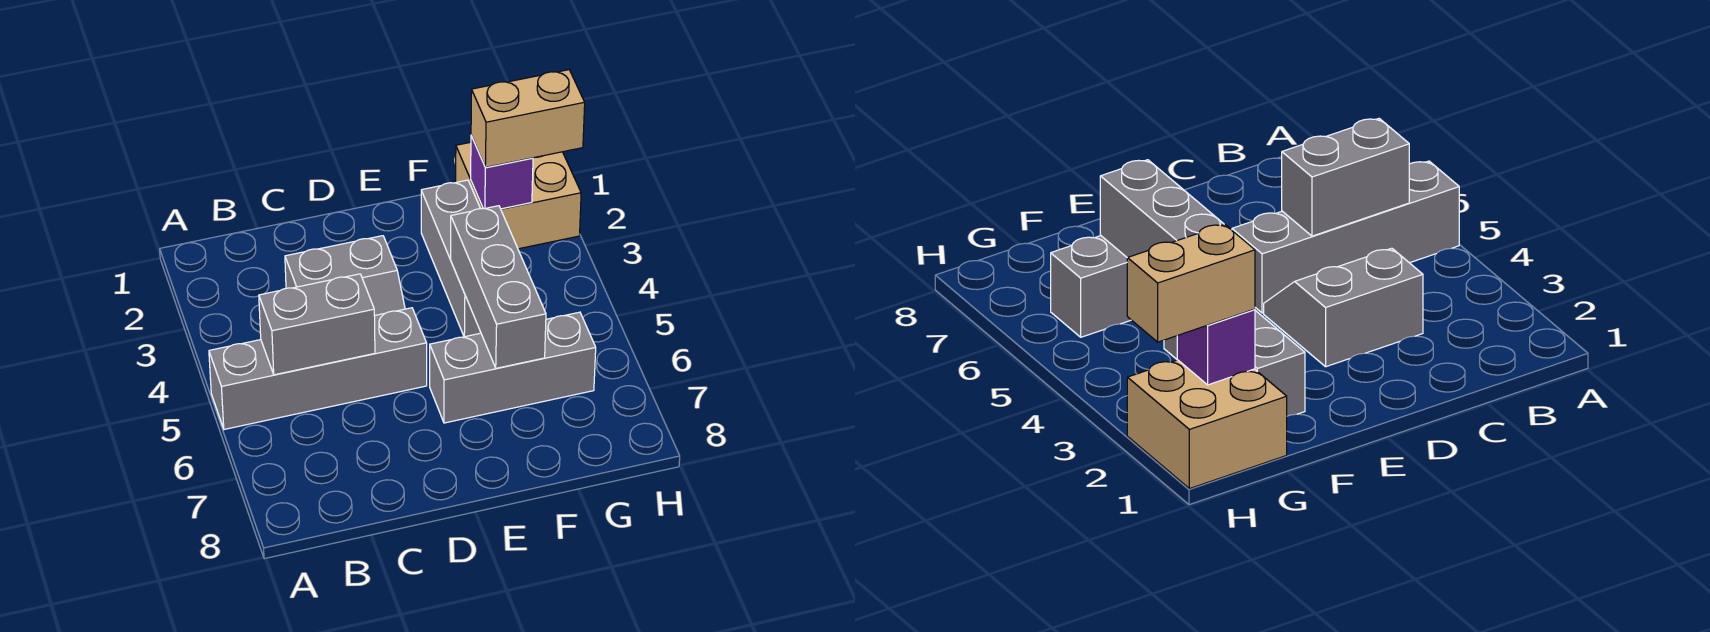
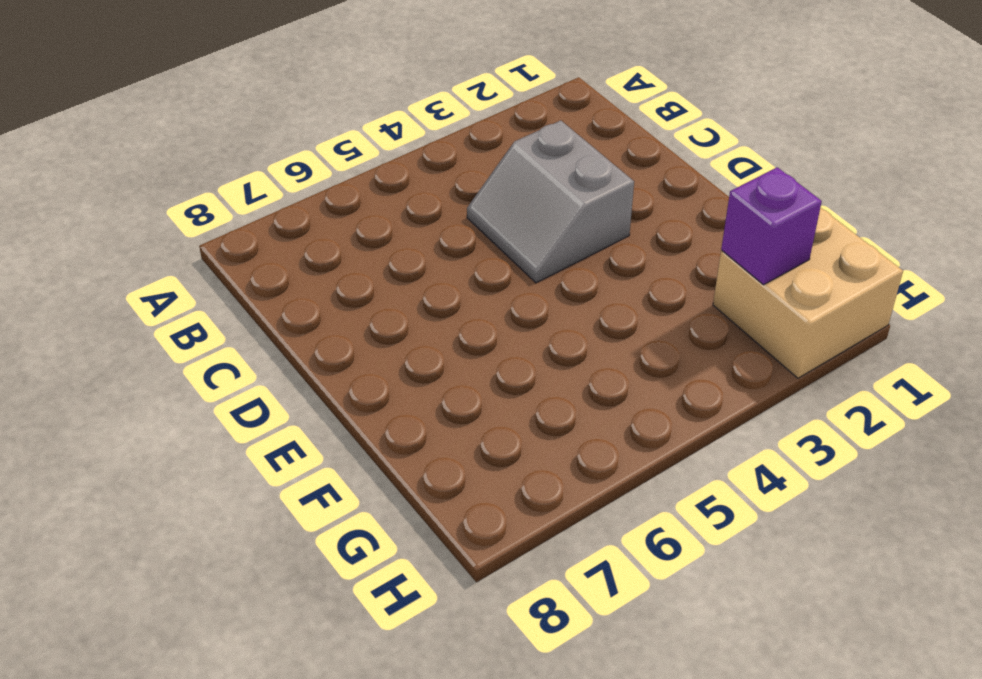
none -> grey 1x4 brick [209,308,427,429]
none -> grey 1x3 brick [430,312,596,423]

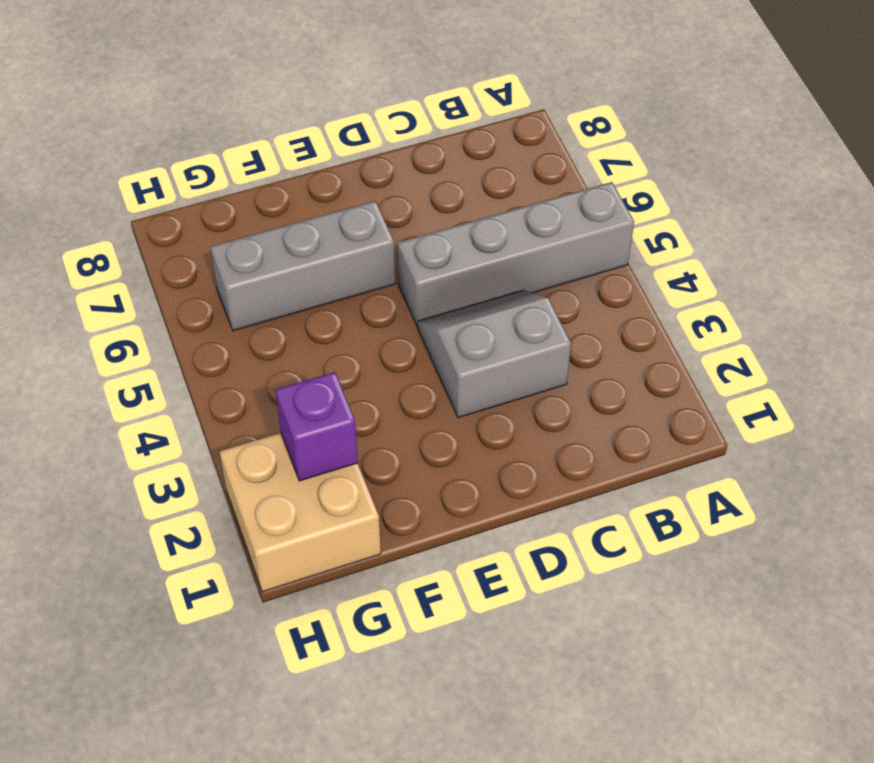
none -> grey 1x3 brick [421,180,481,337]
none -> grey 1x2 brick [259,274,375,375]

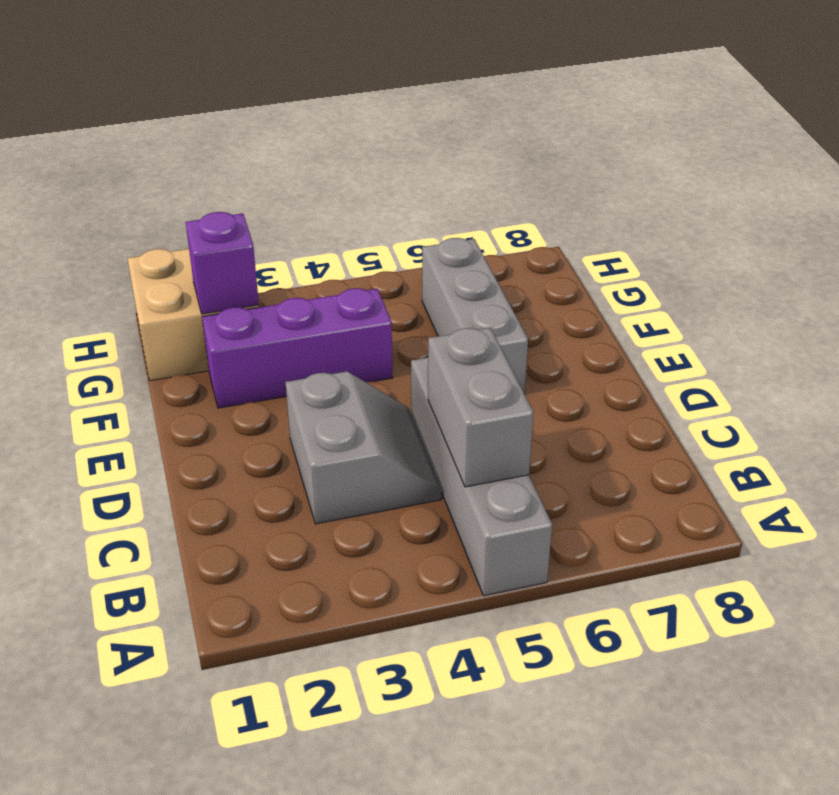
purple 1x3 brick [202,288,393,408] -> grey 1x3 brick [421,180,481,337]
none -> grey 1x3 brick [451,206,546,368]
none -> tan 1x2 brick [471,70,585,167]

